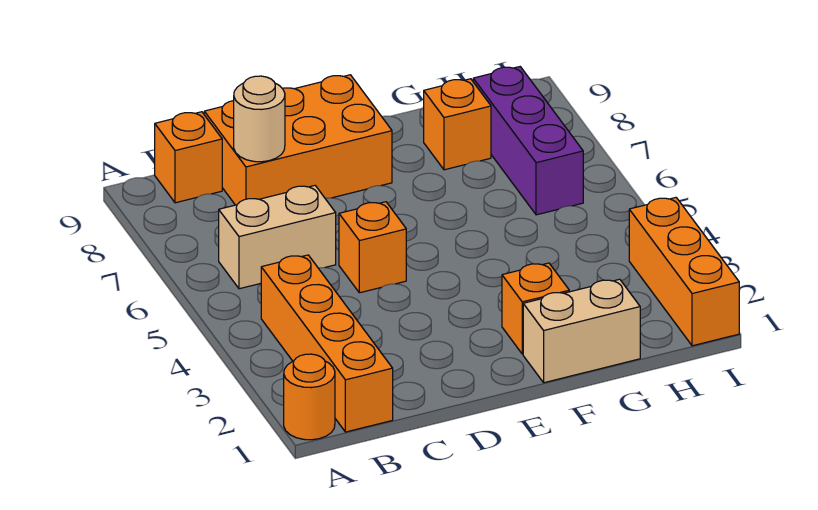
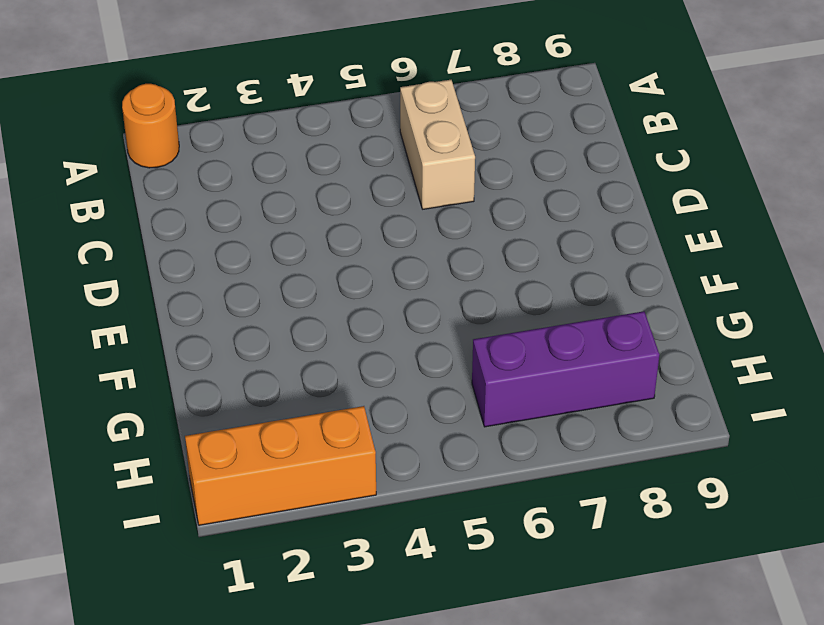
none -> orange 1x4 brick [261,255,393,432]
none -> orange 1x1 brick [155,112,222,203]
none -> orange 2x3 brick [204,75,392,205]

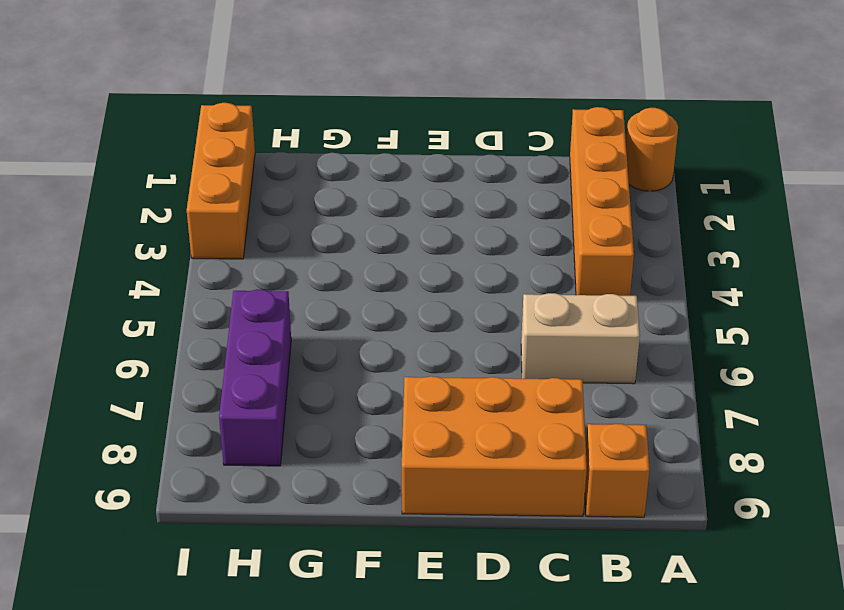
none -> orange 1x1 brick [339,202,406,293]
none -> tan 1x2 brick [523,279,640,383]
none -> orange 1x1 brick [502,263,569,354]

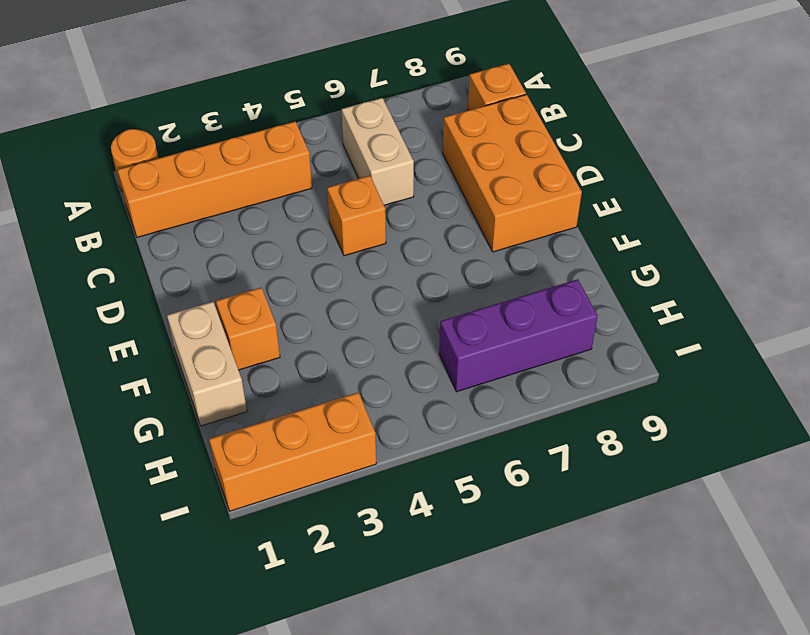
none -> orange 1x1 brick [424,79,491,170]
none -> tan 1x1 round brick [234,76,285,162]

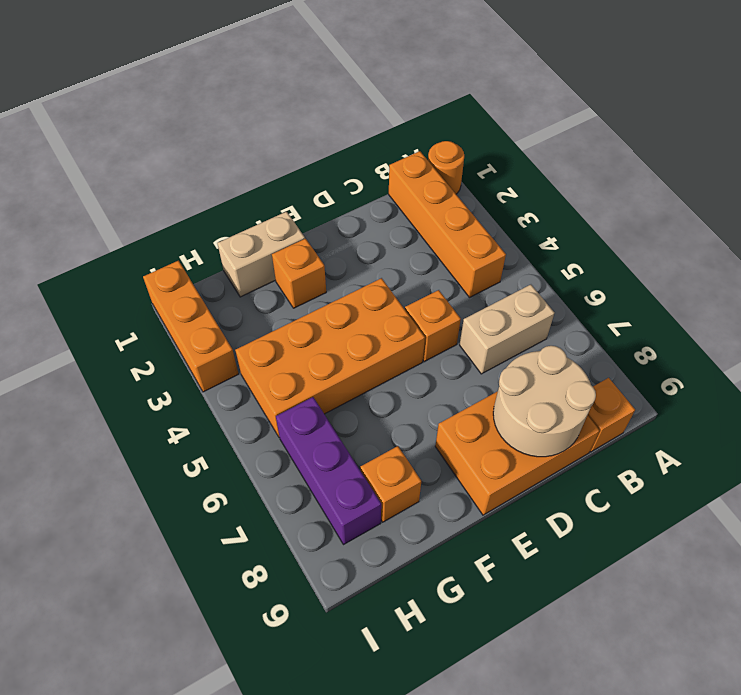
tan 2x2 round brick [493,346,596,457] -> tan 1x1 round brick [234,76,285,162]
orange 2x4 brick [235,278,425,438] -> none

